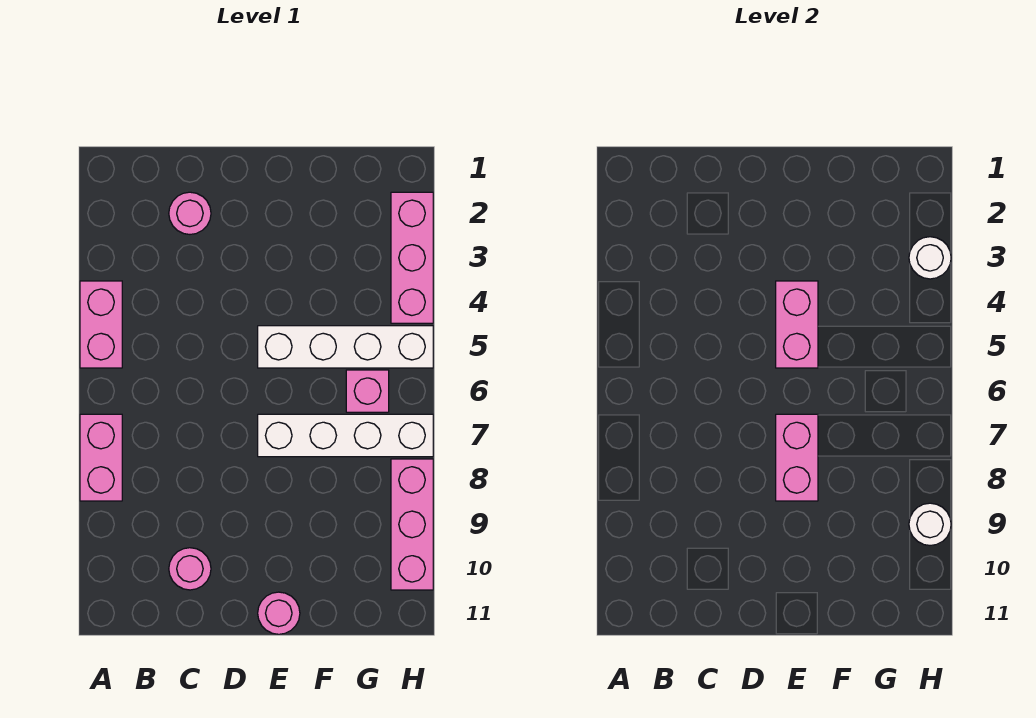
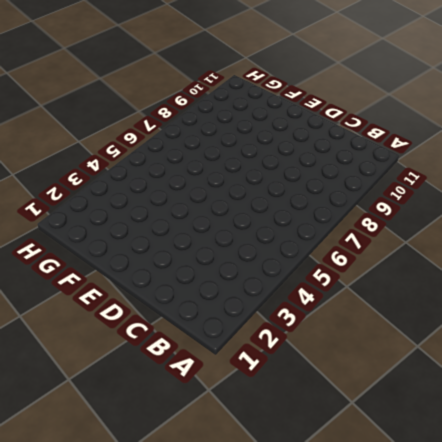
none -> pink 1x2 brick [80,281,122,368]
none -> pink 1x2 brick [80,414,122,501]
none -> pink 1x1 round brick [169,192,211,234]

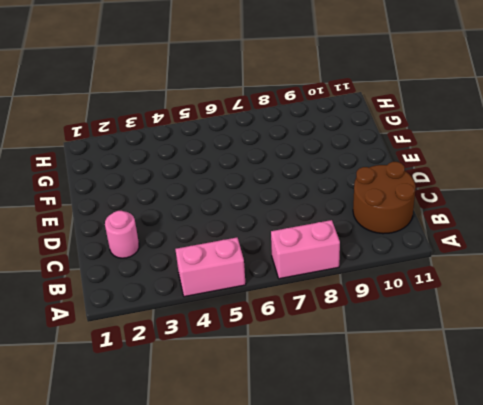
brown 2x2 round brick [353,162,416,234] -> pink 1x1 round brick [169,548,211,590]
none -> white 1x4 brick [258,326,433,368]
none -> white 1x4 brick [258,414,433,457]
none -> pink 1x1 round brick [258,592,300,634]

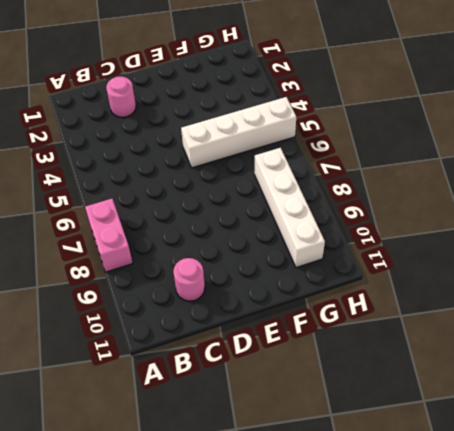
white 1x4 brick [254,148,325,267] -> white 1x4 brick turned to [258,414,433,457]
none -> pink 1x2 brick [80,281,122,368]
none -> pink 1x1 round brick [258,592,300,634]
none -> pink 1x1 brick [346,370,389,412]

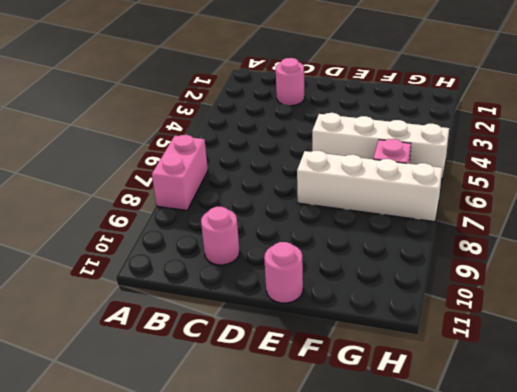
none -> pink 1x2 brick [80,281,122,368]
none -> pink 1x3 brick [391,192,433,323]
none -> pink 1x3 brick [391,459,433,590]

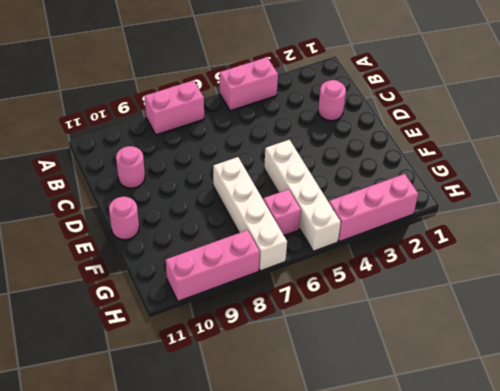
none -> pink 1x2 brick [776,281,818,368]
none -> pink 1x2 brick [776,414,818,501]
none -> white 1x1 round brick [909,237,951,279]

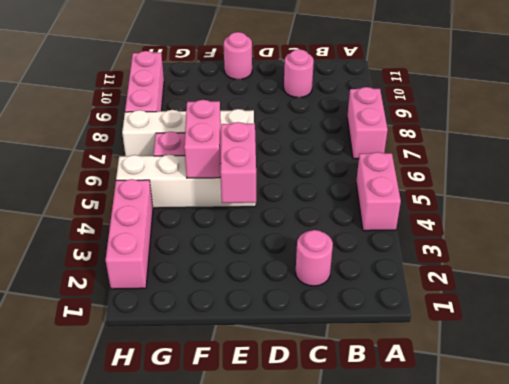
pink 1x2 brick [184,100,221,178] -> pink 1x2 brick moved to [776,414,818,501]
none -> white 1x1 round brick [909,237,951,279]
none -> white 1x1 round brick [909,503,951,545]

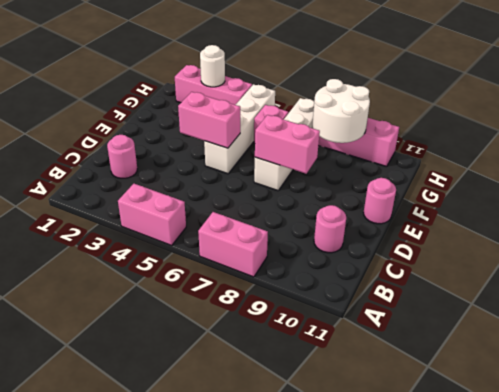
white 2x2 round brick [313,79,370,143] -> white 1x1 round brick [909,503,951,545]

